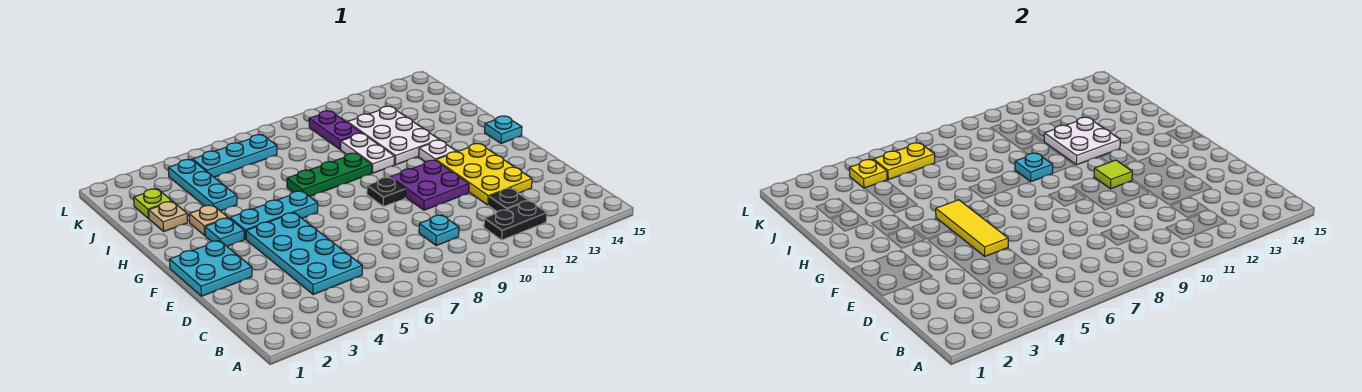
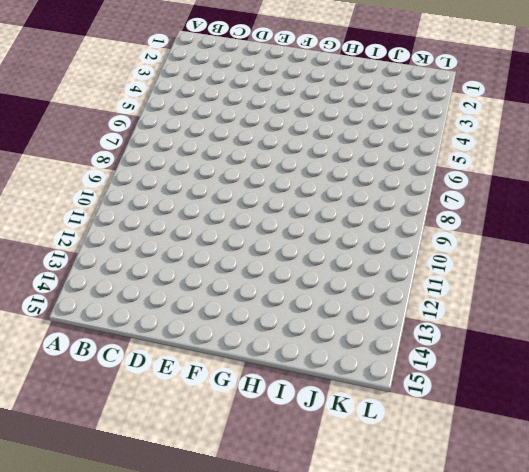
none -> black 1x2 plate [484,201,547,240]
none -> cyan 2x4 plate [246,213,362,294]
none -> cyan 1x1 plate [419,215,459,246]

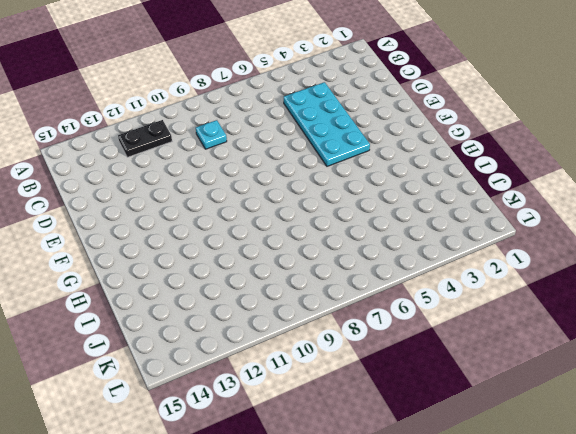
none -> black 1x1 plate [489,188,528,212]
none -> yellow 2x3 plate [436,144,532,205]
none -> cyan 2x2 plate [169,240,252,296]

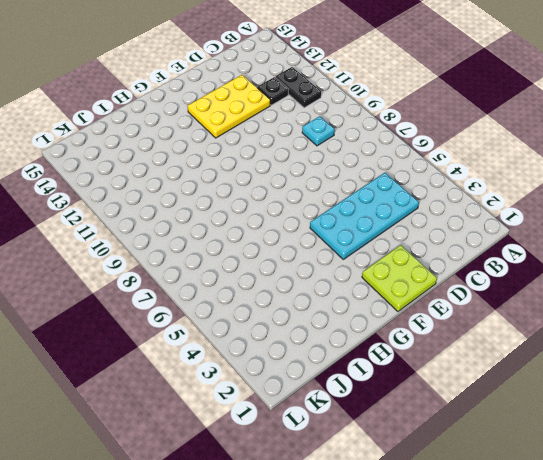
lime 2x2 plate [362,245,437,311] -> cyan 2x2 plate [169,240,252,296]
none -> purple 2x2 plate [390,160,469,210]
none -> black 1x1 plate [367,177,406,207]
none -> cyan 1x1 plate [205,218,244,246]

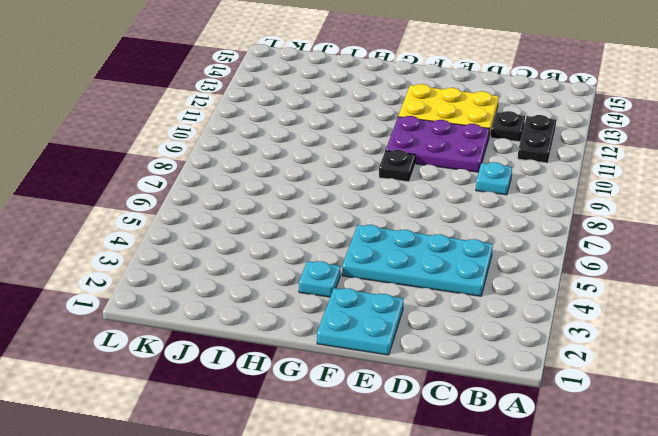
purple 2x3 plate [386,116,490,172] -> purple 2x2 plate [390,160,469,210]
none -> cyan 1x3 plate [230,191,318,239]
none -> white 1x1 plate [419,140,456,162]
none -> cyan 1x1 plate [485,116,522,143]

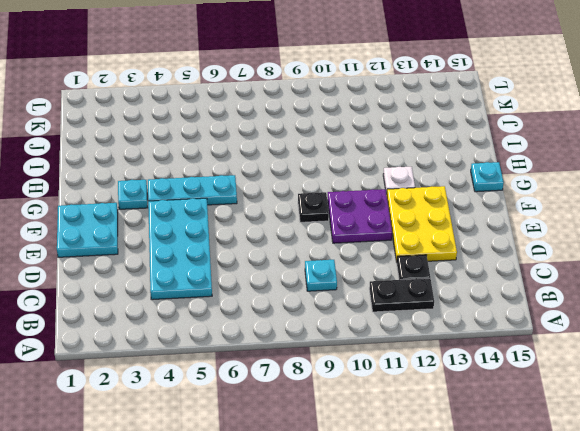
none -> tan 1x1 plate [189,205,228,235]
none -> green 1x3 plate [287,153,372,197]
none -> white 1x2 plate [341,133,394,173]

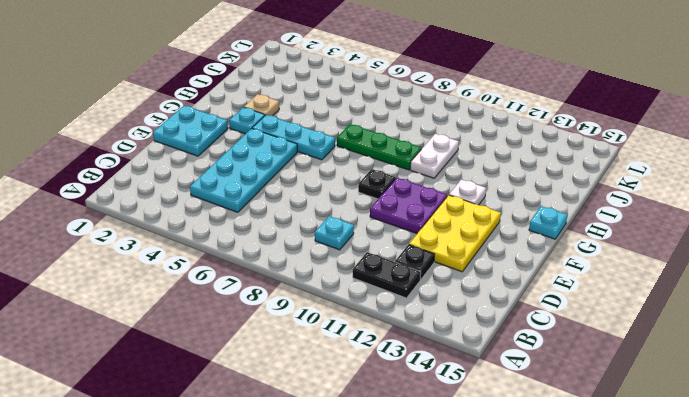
none -> white 2x3 plate [347,106,439,165]
none -> tan 1x1 plate [149,201,188,231]
none -> cyan 1x3 plate [168,159,237,211]

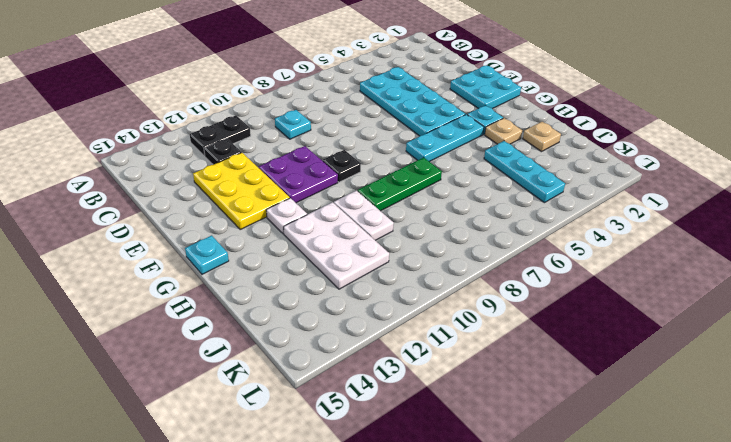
none -> lime 1x1 plate [134,189,172,219]
none -> purple 1x2 plate [309,111,362,150]
none -> cyan 1x3 plate [193,135,277,177]

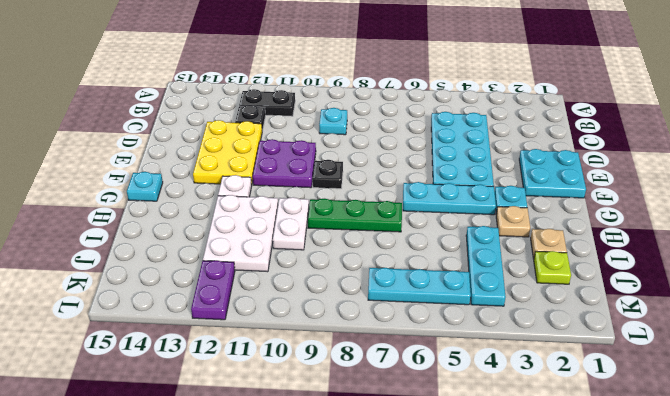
purple 1x2 plate [191,261,235,320] -> purple 1x2 plate moved to [309,111,362,150]
none -> yellow 1x3 tile [936,200,1008,256]
none -> lime 1x1 tile [1094,160,1132,189]
none -> cyan 1x1 plate [1015,153,1053,182]

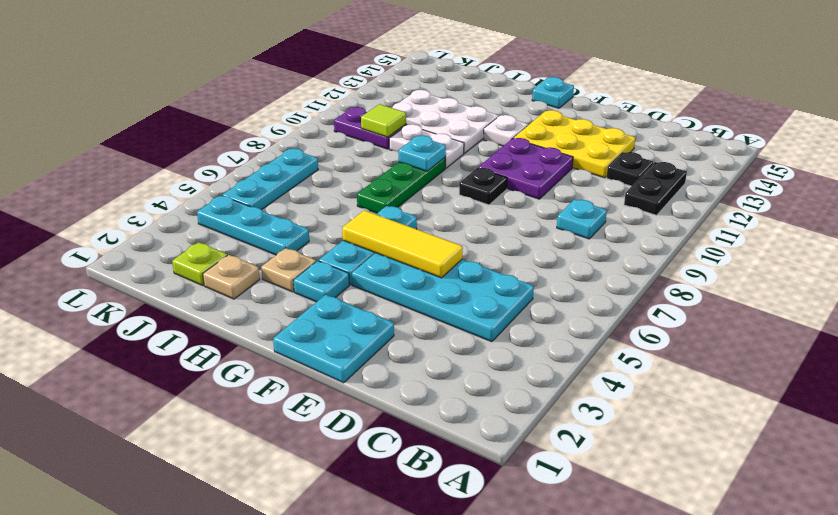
lime 1x1 tile [361,104,406,137] -> lime 1x1 tile moved to [1094,160,1132,189]
none -> white 2x2 plate [1044,117,1120,165]
none -> yellow 1x1 plate [849,159,887,188]
none -> yellow 1x2 plate [874,143,935,180]

